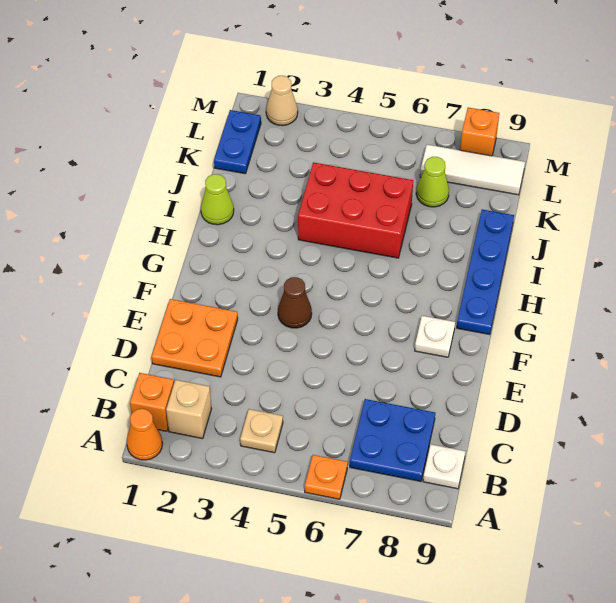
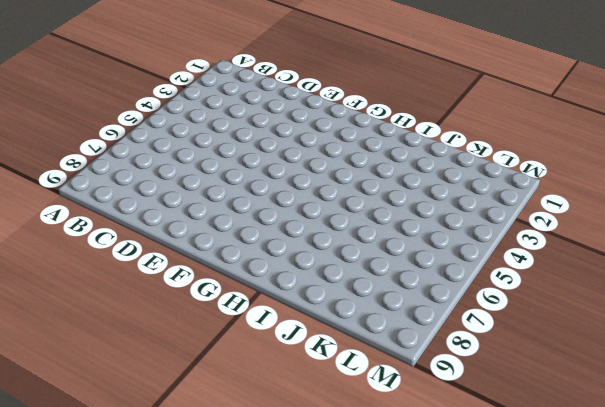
none -> orange 1x1 cone [127,409,163,460]
none -> orange 1x1 plate [305,455,348,499]
none -> orange 1x1 brick [130,373,174,431]

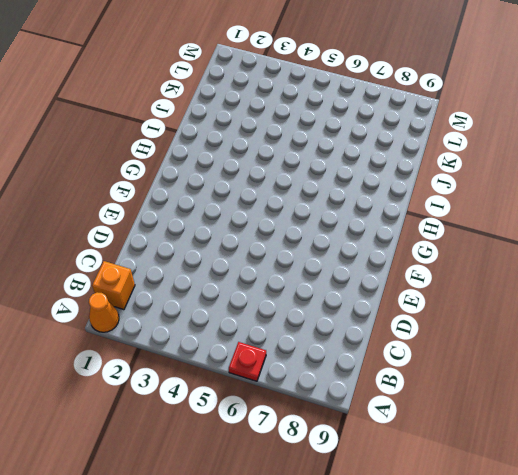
red 1x1 plate [229,342,266,381] -> orange 1x1 plate [305,455,348,499]
none -> tan 1x1 brick [166,380,211,439]
none -> tan 1x1 plate [240,409,283,453]
none -> blue 2x2 plate [350,399,435,481]

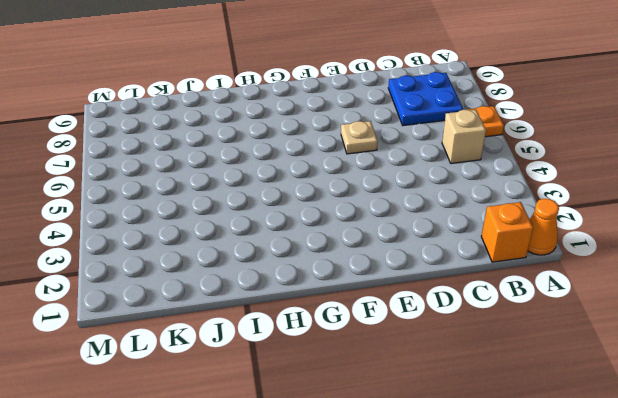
tan 1x1 brick [442,110,486,164] -> tan 1x1 brick moved to [166,380,211,439]
tan 1x1 plate [341,121,378,154] -> tan 1x1 plate moved to [240,409,283,453]
none -> white 1x1 plate [423,445,465,489]
none -> orange 2x2 plate [152,299,238,377]
none -> brown 1x1 cone [278,277,312,328]

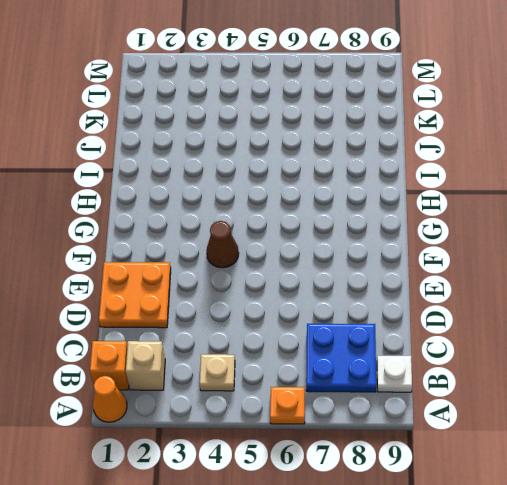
none -> white 1x1 plate [415,316,455,357]
none -> blue 1x4 plate [457,209,514,335]
none -> lime 1x1 cone [201,174,234,225]

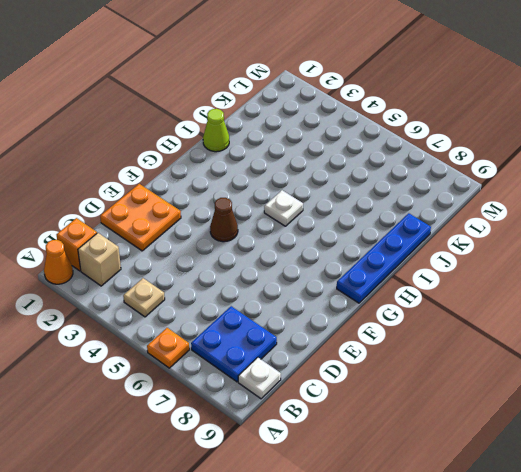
white 1x1 plate [264,190,303,226] -> white 1x1 plate moved to [415,316,455,357]
none -> red 2x3 brick [298,162,413,258]
none -> blue 1x2 plate [214,110,261,174]
none -> lime 1x1 cone [416,157,449,207]

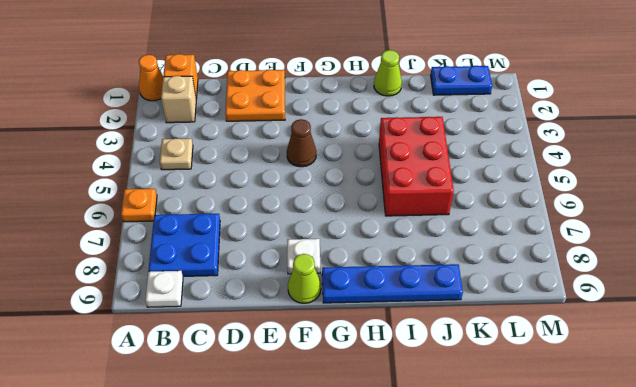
lime 1x1 cone [288,254,321,303] -> lime 1x1 cone moved to [416,157,449,207]
none -> white 1x3 tile [420,145,525,195]
none -> tan 1x1 cone [266,76,298,126]
none -> orange 1x1 brick [460,108,499,156]

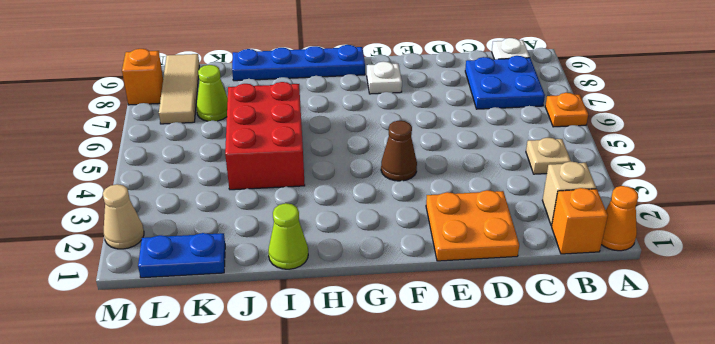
tan 1x3 tile [159,54,199,124] -> white 1x3 tile [420,145,525,195]

